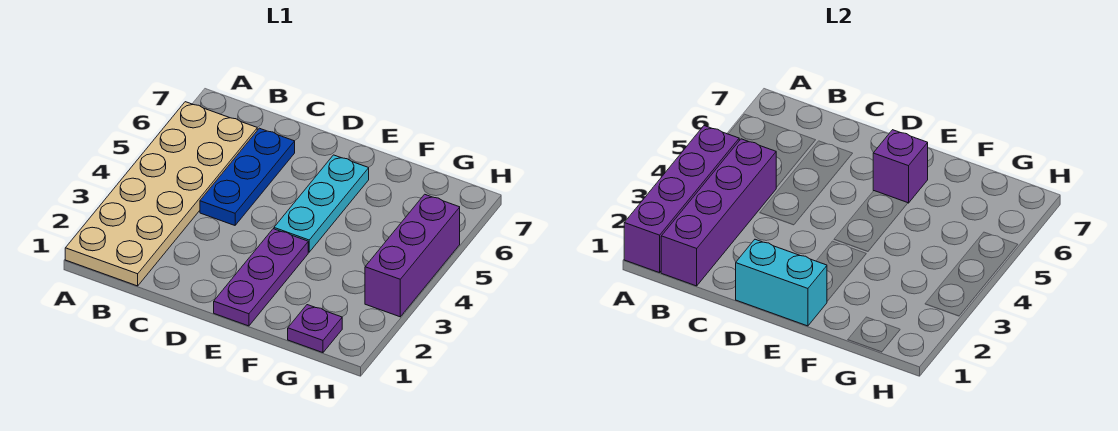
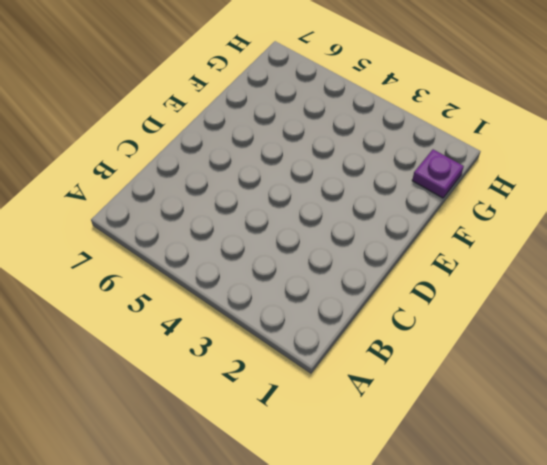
none -> tan 2x6 plate [65,102,257,286]
none -> blue 1x3 plate [200,128,295,225]

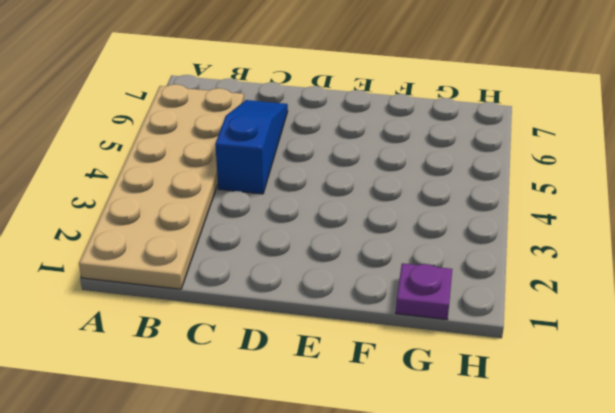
blue 1x3 slope [215,100,288,194] -> blue 1x3 plate [200,128,295,225]
none -> purple 1x3 plate [214,229,308,326]
none -> cyan 1x3 plate [274,155,369,252]

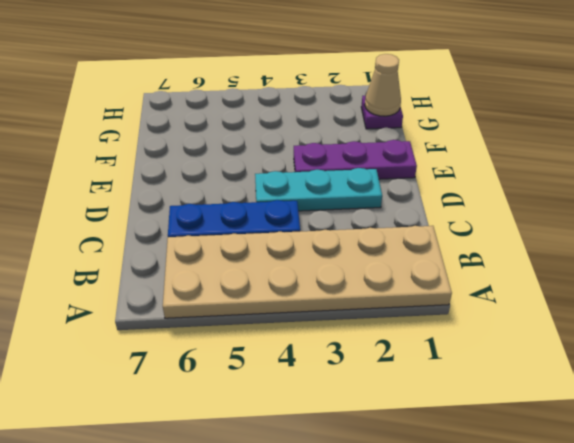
cyan 1x3 plate [255,168,382,211] -> cyan 1x3 plate moved to [274,155,369,252]
tan 1x1 cone [365,54,401,116] -> none
none -> purple 1x3 brick [365,194,460,317]
none -> purple 1x4 brick [624,126,739,273]

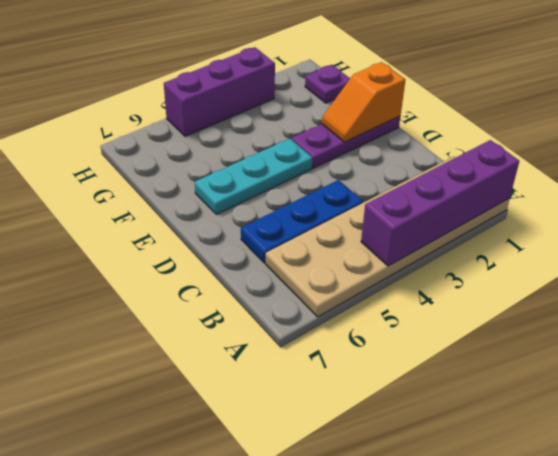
orange 1x2 slope [322,62,406,142] -> cyan 1x2 brick [736,239,827,326]
none -> purple 1x4 brick [661,139,776,286]
none -> purple 1x1 brick [873,130,928,203]

